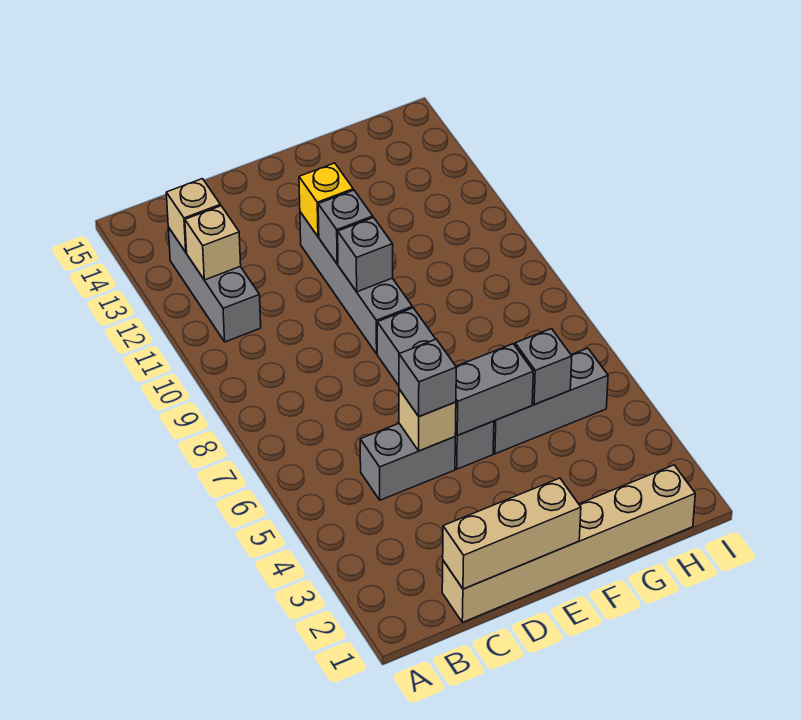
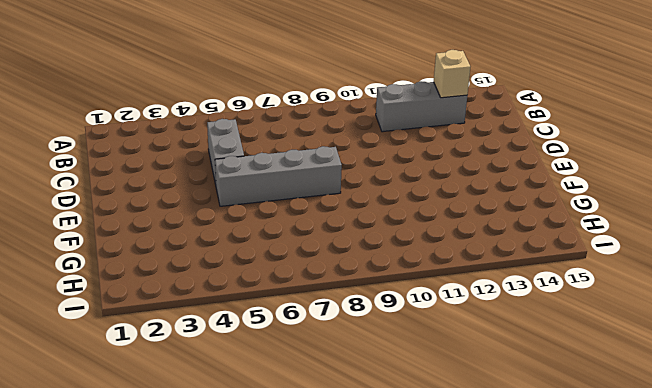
none -> tan 1x6 brick [442,465,695,622]
none -> grey 1x4 brick [300,212,412,354]
none -> grey 1x3 brick [493,348,608,454]

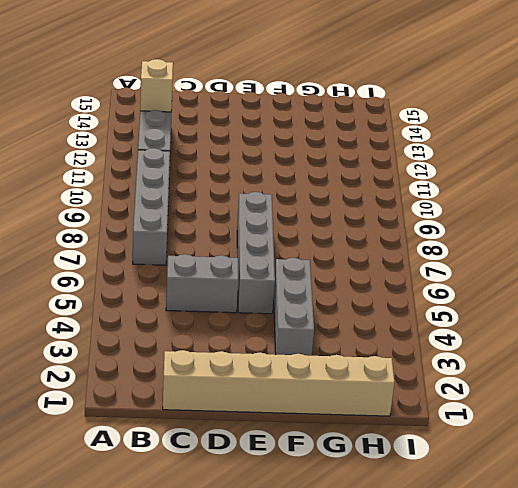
grey 1x4 brick [133,148,170,265] -> grey 1x4 brick moved to [300,212,412,354]
grey 1x3 brick [274,258,314,356] -> grey 1x3 brick turned to [493,348,608,454]
none -> tan 1x1 brick [185,206,241,280]
none -> tan 1x3 brick [443,478,581,589]
none -> tan 1x1 brick [399,389,456,451]

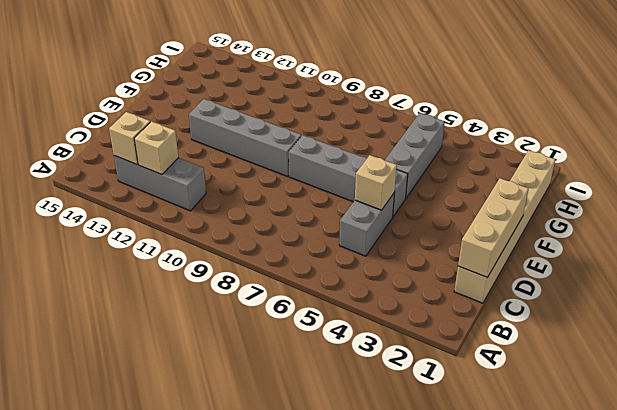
none -> grey 1x2 brick [455,344,533,435]
none -> grey 1x1 brick [338,217,393,292]
none -> grey 1x1 brick [318,190,373,264]

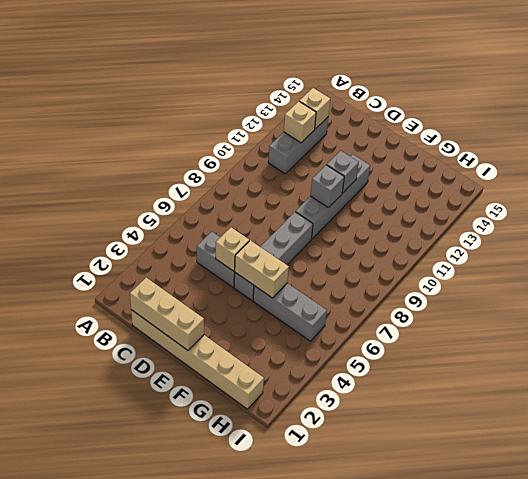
tan 1x2 brick [235,240,289,298] -> grey 1x2 brick [455,344,533,435]
none -> yellow 1x1 brick [299,163,353,237]
none -> grey 1x1 brick [515,329,572,405]
none -> grey 1x1 brick [399,339,456,417]

